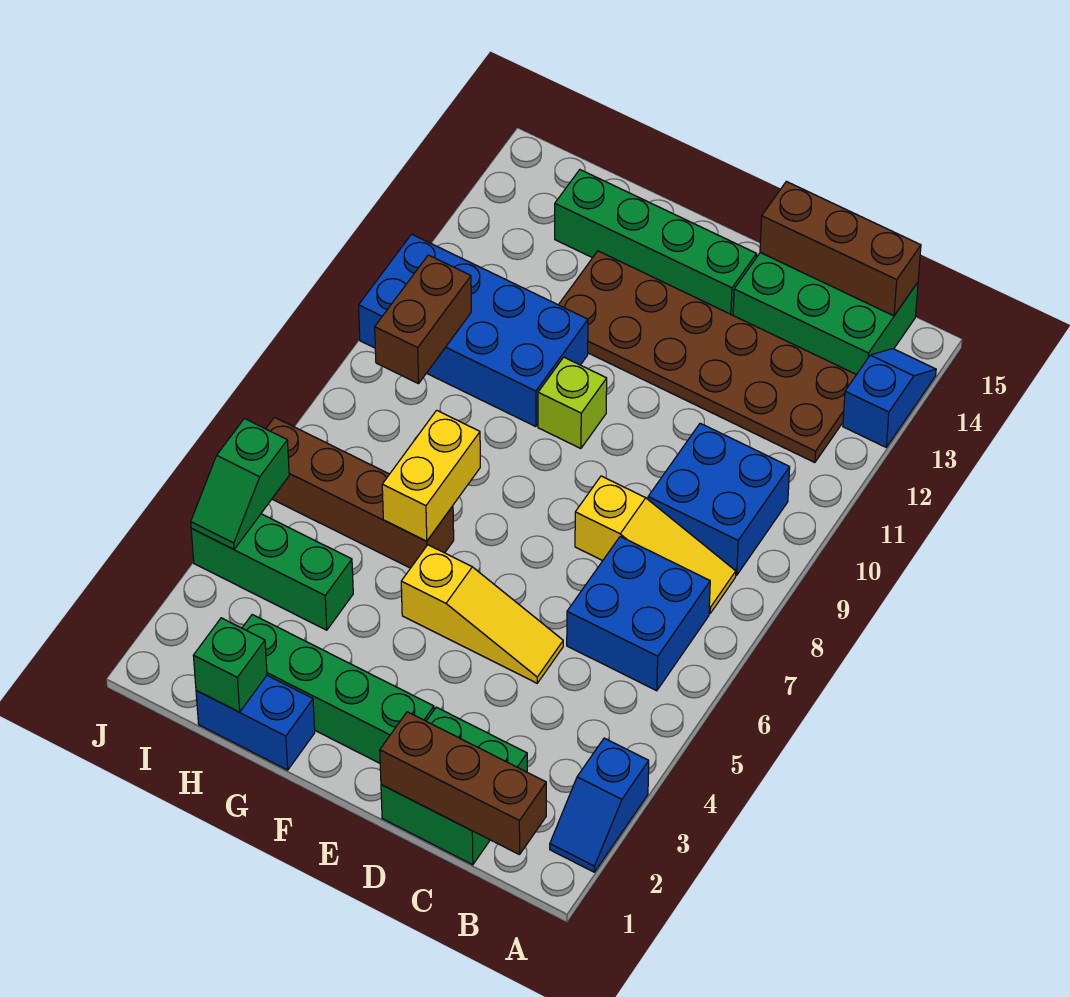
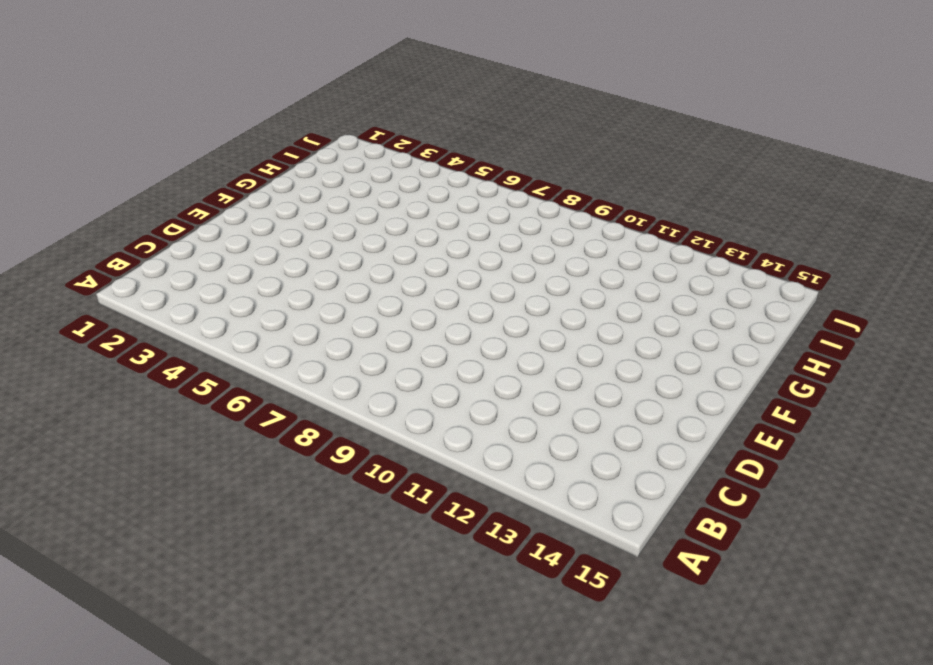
none -> blue 1x2 slope [550,738,649,872]
none -> blue 1x2 slope [843,349,936,447]
none -> blue 2x2 brick [567,537,710,691]

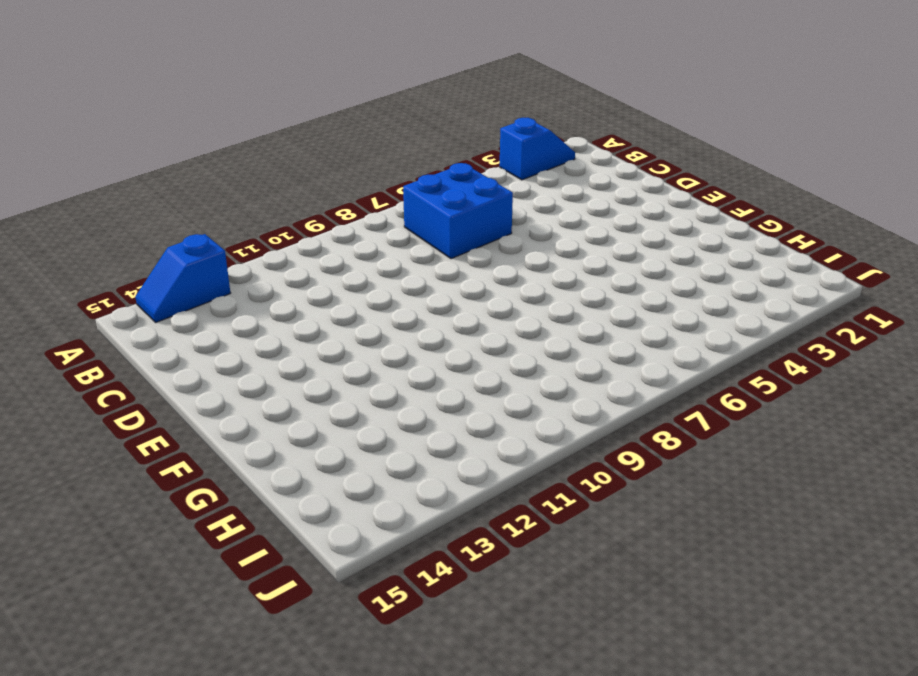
none -> yellow 1x3 slope [575,476,736,613]
none -> blue 2x2 brick [648,423,790,575]
none -> brown 2x6 plate [559,251,856,463]

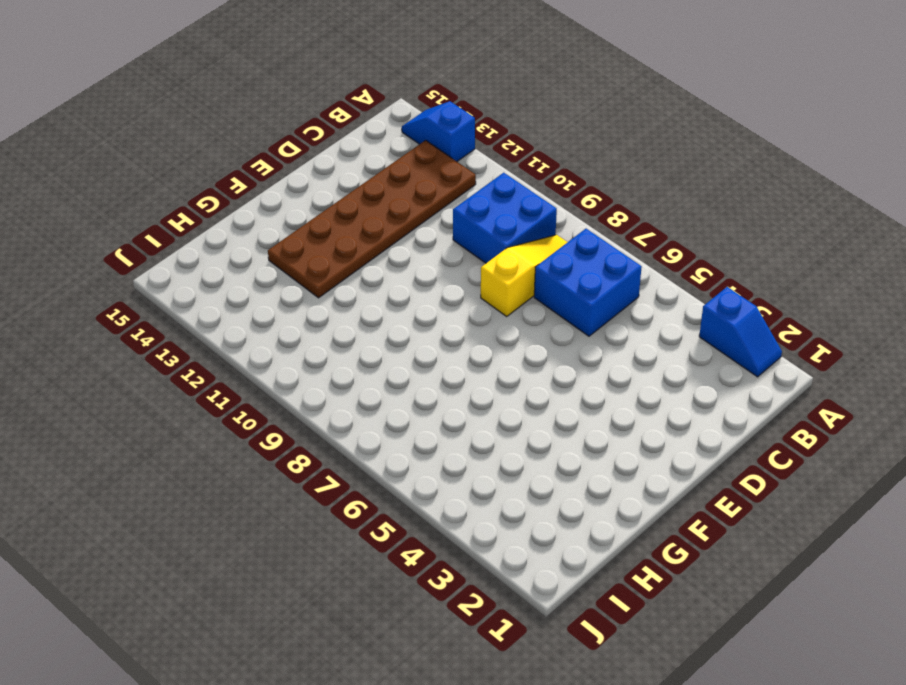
none -> green 2x3 brick [733,253,918,375]
none -> green 2x2 brick [381,707,527,865]
none -> yellow 1x3 slope [401,545,563,683]

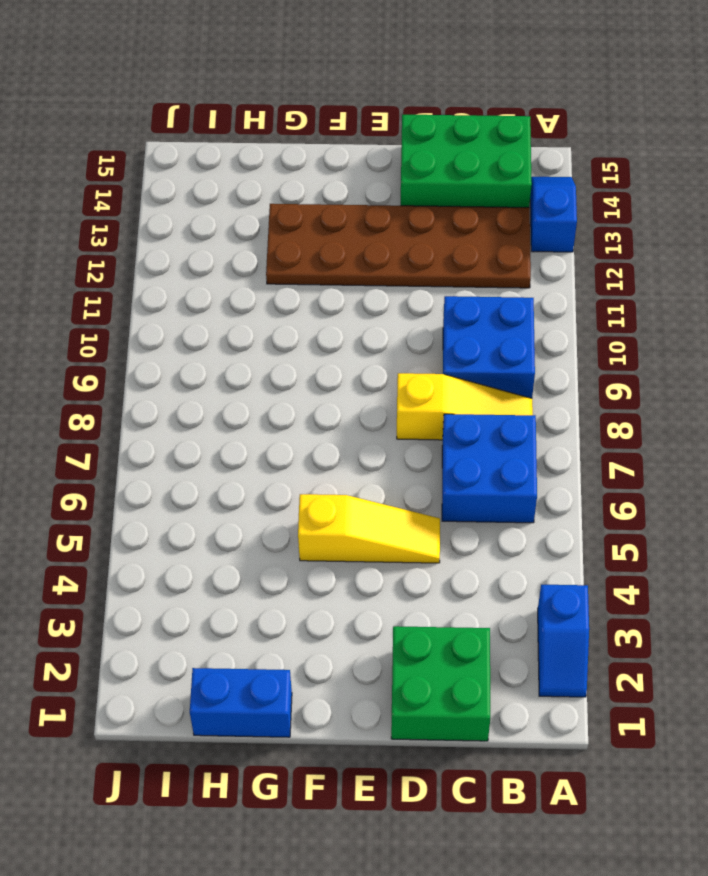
none -> green 1x4 brick [242,615,434,763]
none -> green 1x4 brick [555,170,757,315]
none -> lime 1x1 brick [538,357,607,449]

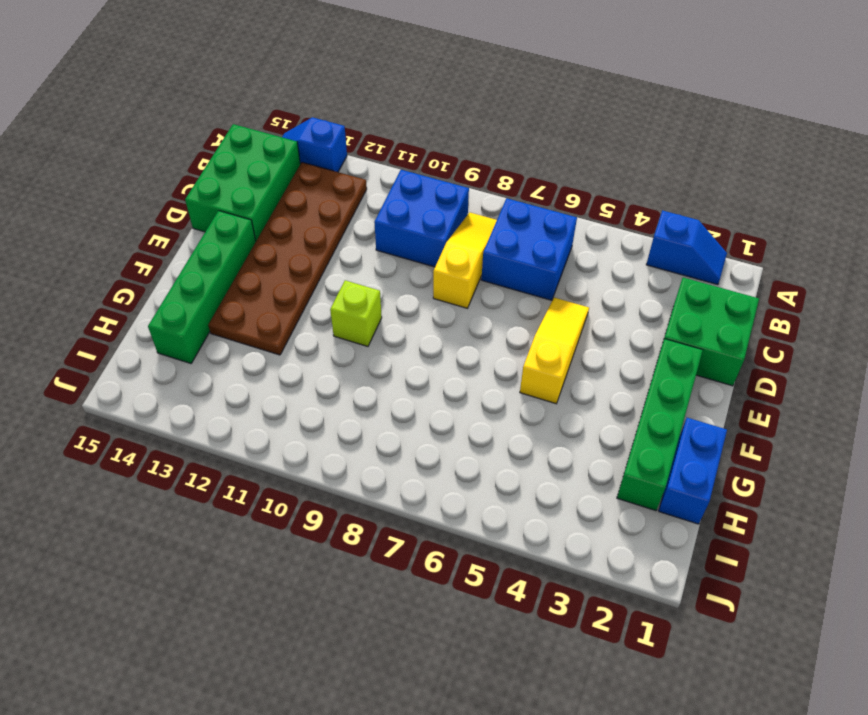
none -> brown 1x4 brick [266,417,454,568]
none -> blue 2x4 brick [359,234,588,427]
none -> green 1x3 brick [191,514,353,630]

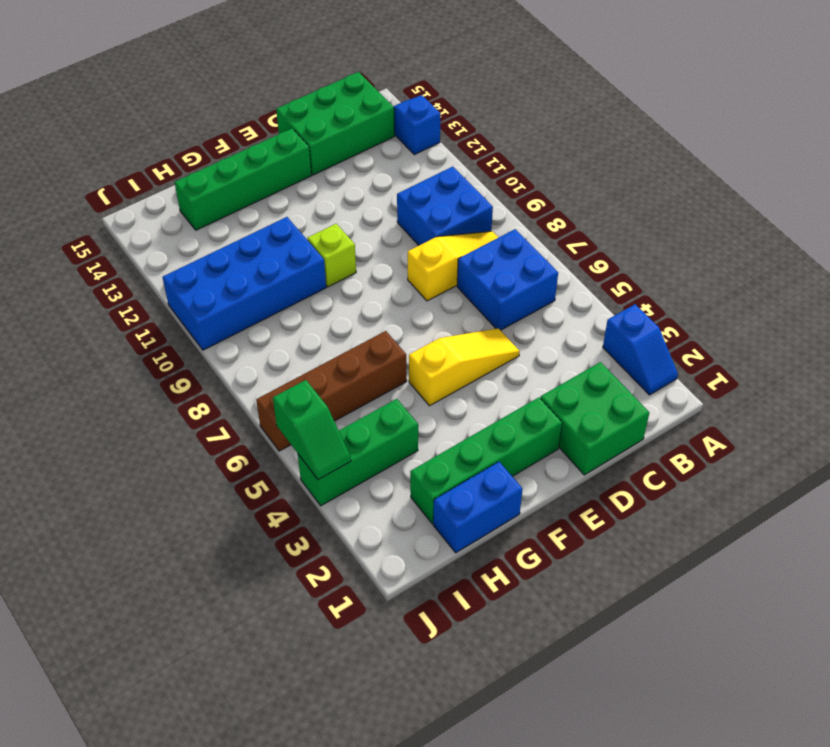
none -> brown 2x6 plate [559,251,856,463]
none -> brown 1x3 brick [380,712,546,855]
none -> brown 1x3 brick [760,181,921,316]

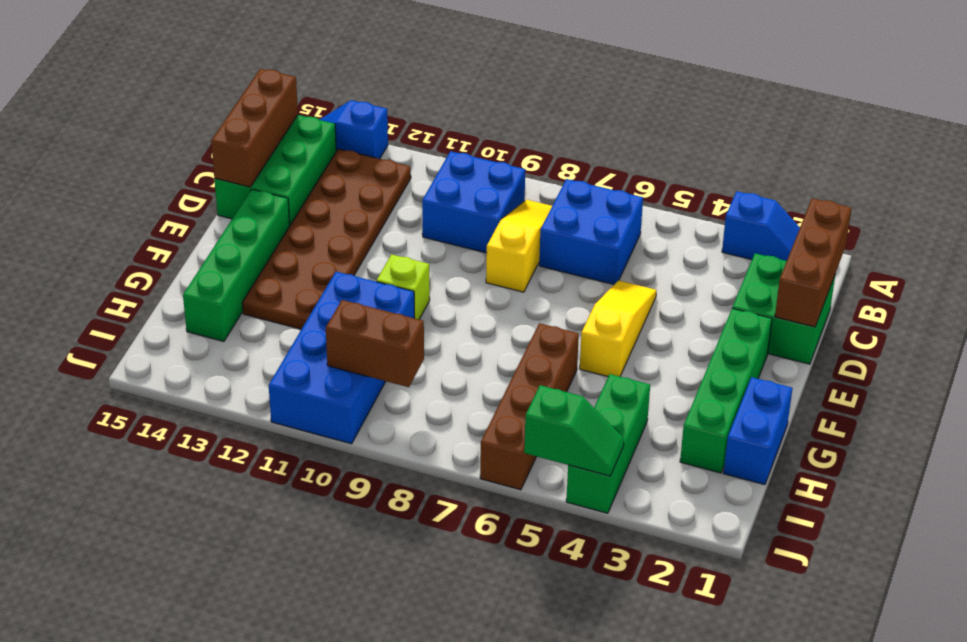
none -> yellow 1x2 brick [382,410,480,541]
none -> green 1x1 brick [193,618,267,712]

